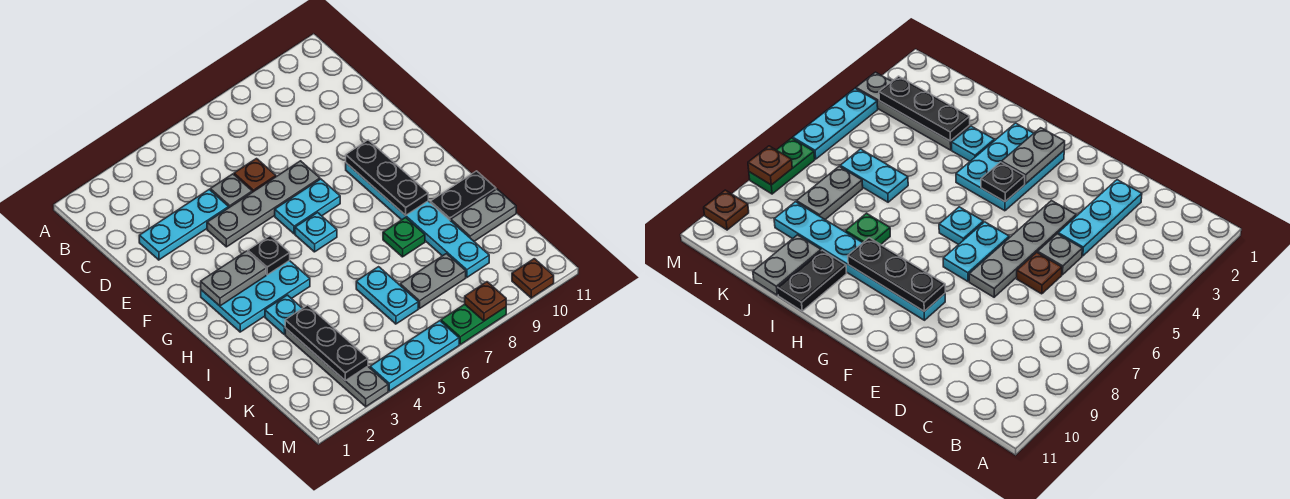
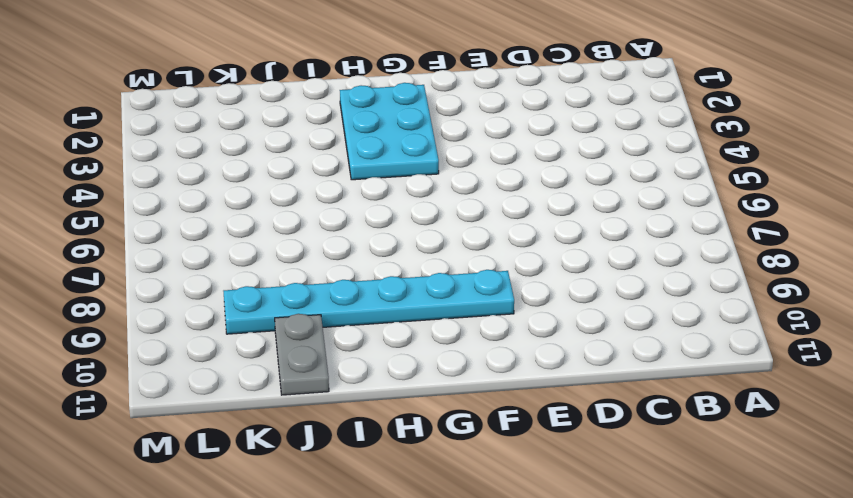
none -> cyan 1x3 plate [139,190,229,260]
none -> grey 1x1 plate [210,174,252,207]
none -> brown 1x1 plate [234,159,276,192]

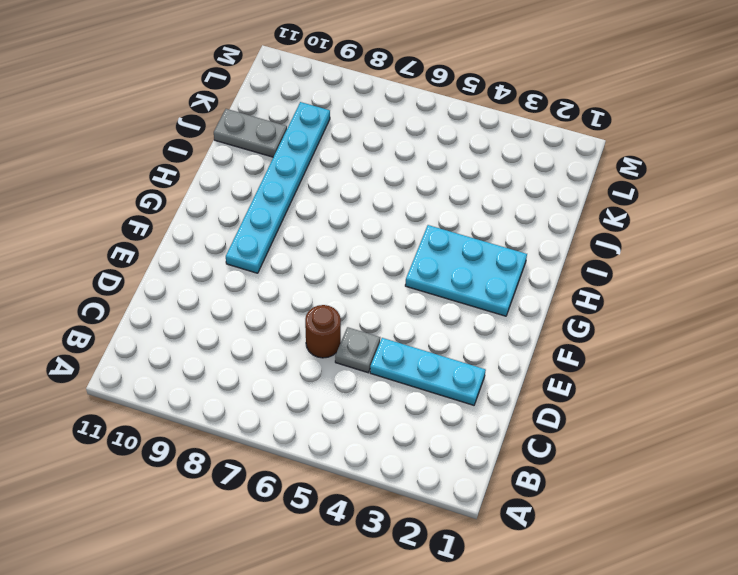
brown 1x1 round brick [305,305,341,358] -> brown 1x1 plate [234,159,276,192]
none -> grey 1x4 plate [207,161,320,247]
none -> cyan 1x2 plate [275,179,340,234]
none -> cyan 1x1 plate [295,213,337,252]

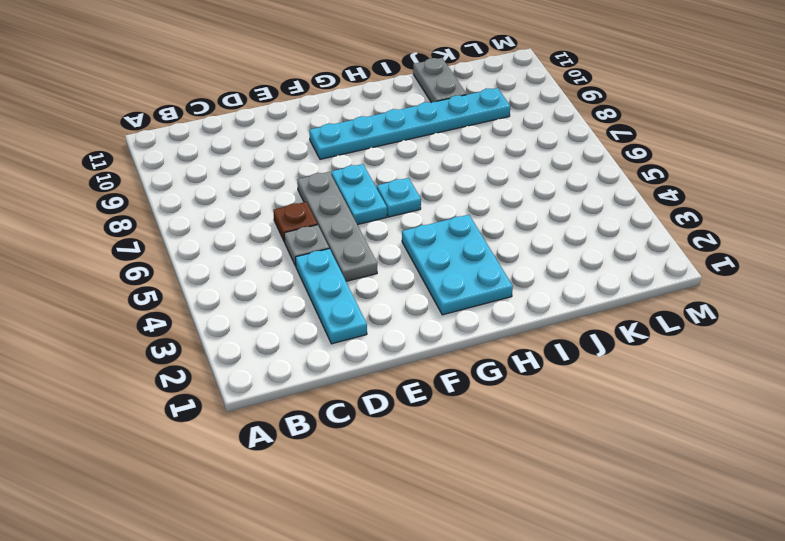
none -> cyan 1x1 plate [265,295,302,334]
none -> green 1x1 plate [383,218,425,257]
none -> black 1x2 plate [430,171,496,221]

